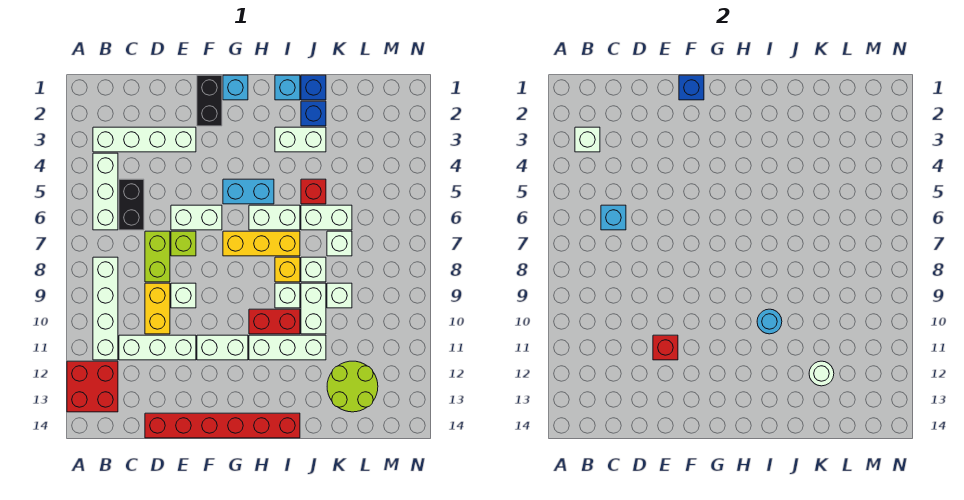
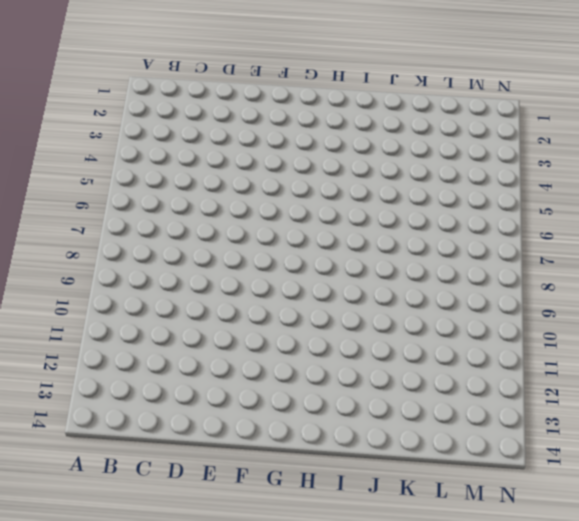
none -> red 2x2 brick [67,361,118,412]
none -> white 1x4 brick [93,127,196,152]
none -> white 1x3 brick [93,153,118,230]
none -> white 1x4 brick [93,257,118,360]

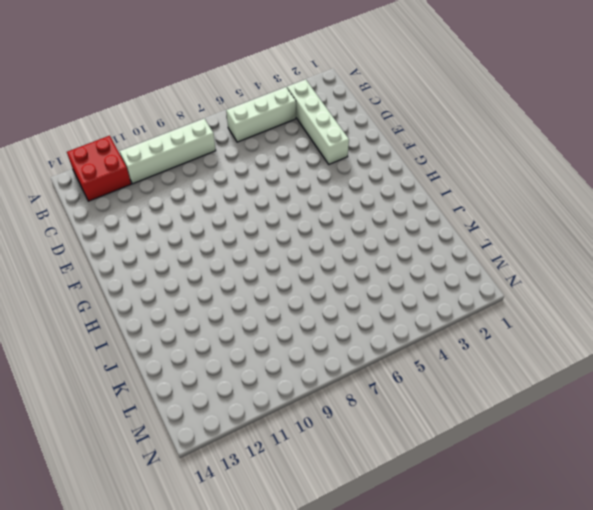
none -> black 1x2 brick [119,179,144,230]
none -> white 1x3 brick [119,335,196,360]
none -> lime 1x2 brick [145,231,170,282]
none -> yellow 1x2 brick [145,283,170,334]

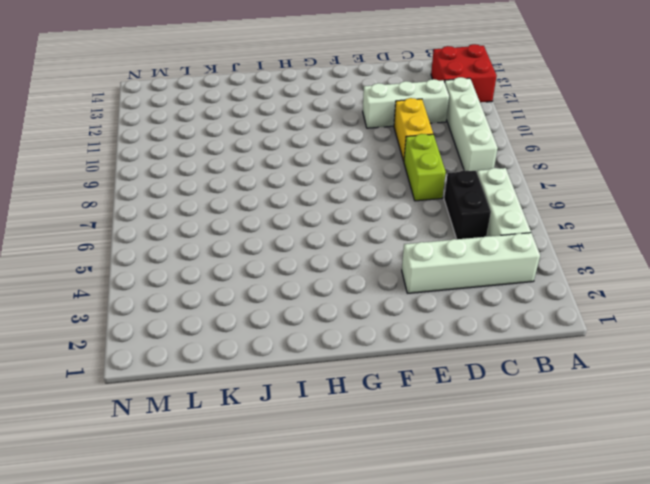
none -> red 1x6 brick [145,413,300,438]
none -> white 1x2 brick [171,205,222,230]
none -> lime 1x1 brick [171,231,196,256]
none -> white 1x1 brick [171,283,196,308]

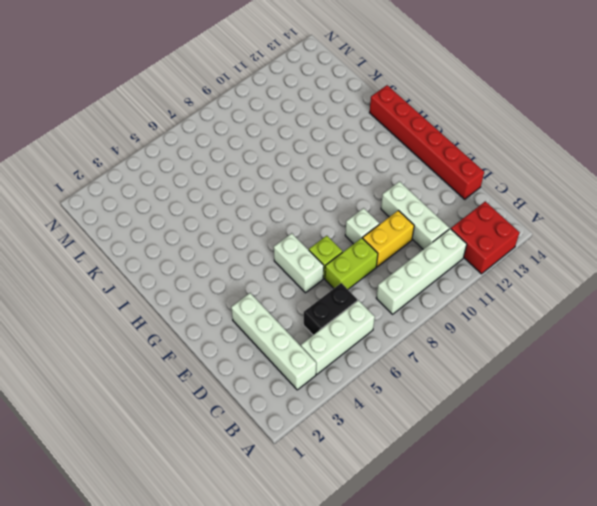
none -> black 1x2 brick [197,75,222,126]
none -> white 1x2 brick [197,335,248,360]
none -> cyan 1x1 brick [223,75,248,100]
none -> cyan 1x2 brick [223,179,274,204]

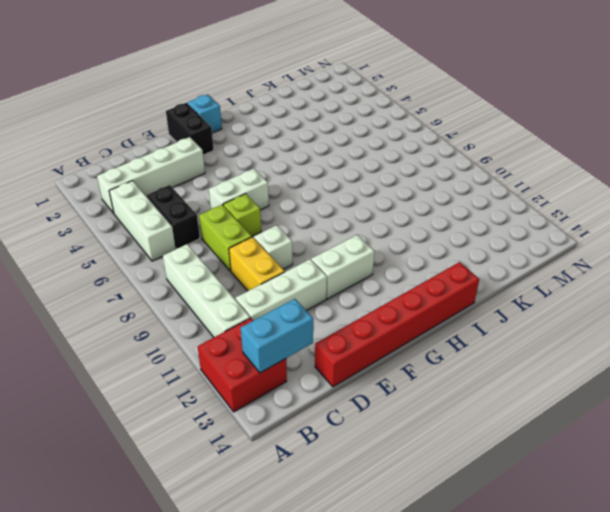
cyan 1x2 brick [241,299,313,373] -> cyan 1x2 brick moved to [223,179,274,204]
none -> yellow 1x3 brick [223,231,300,256]
none -> white 1x2 brick [249,205,300,230]
none -> red 1x2 brick [249,309,300,334]
none -> white 1x3 brick [249,335,326,360]

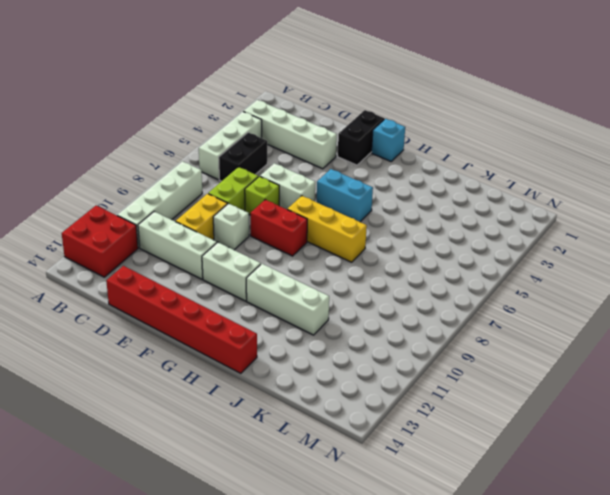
red 1x2 brick [250,200,307,256] -> red 1x2 brick moved to [249,309,300,334]
none -> white 1x2 brick [249,205,300,230]
none -> cyan 1x1 brick [275,75,300,100]
none -> white 1x2 brick [275,127,326,152]
none -> yellow 1x1 brick [275,257,300,282]

